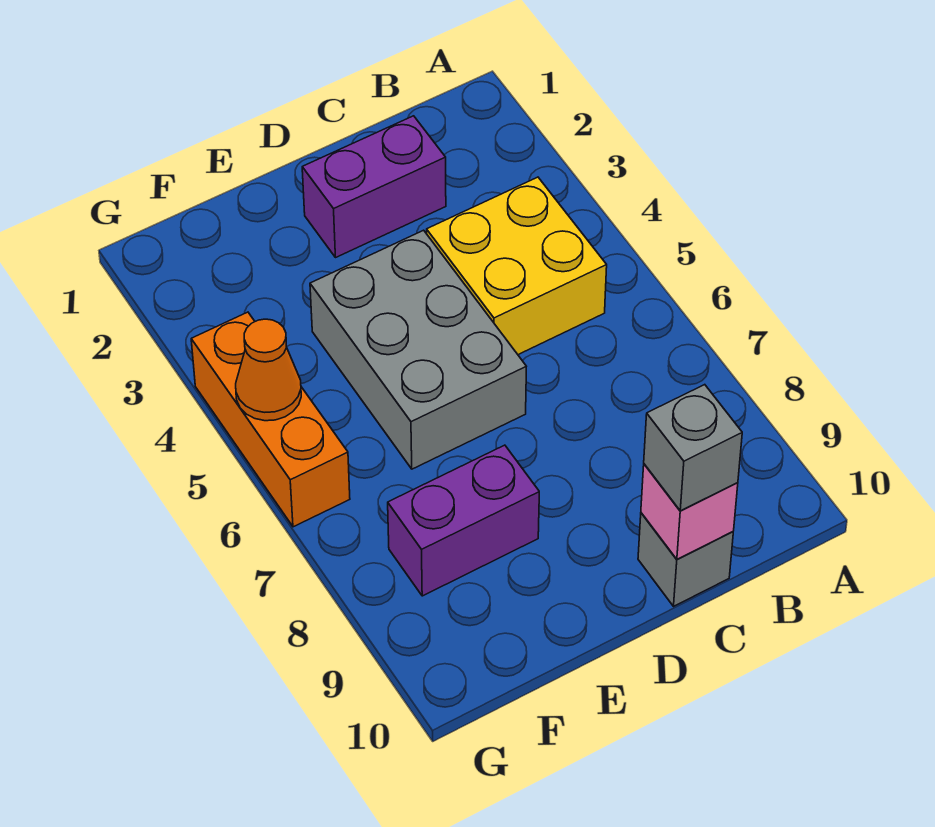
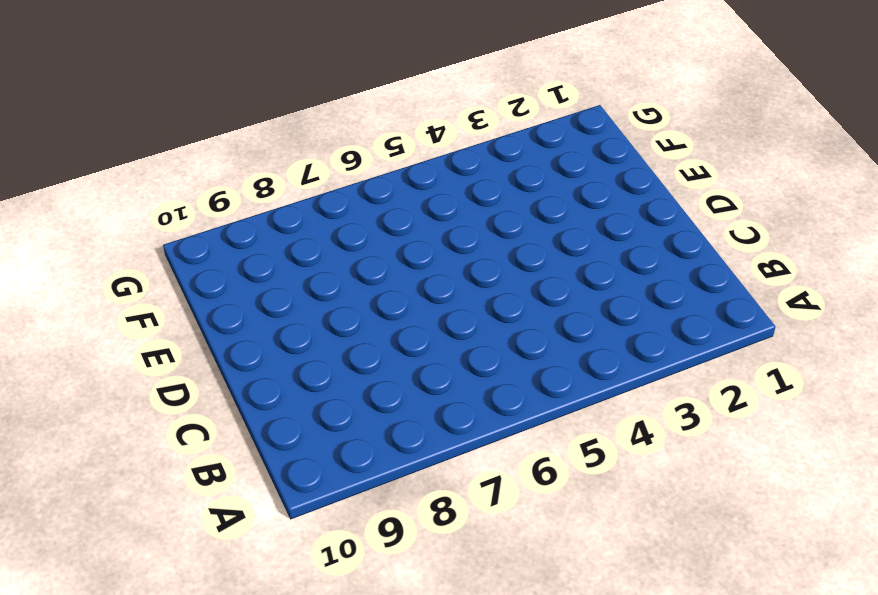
none -> yellow 2x2 brick [427,177,607,355]
none -> purple 1x2 brick [302,116,446,257]

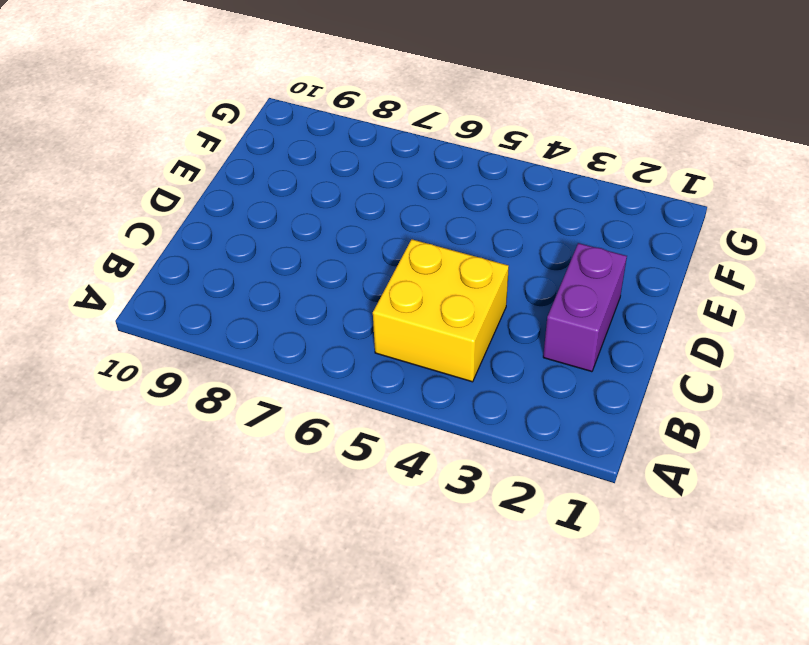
none -> grey 1x1 brick [638,513,733,606]
none -> grey 2x3 brick [310,230,526,469]

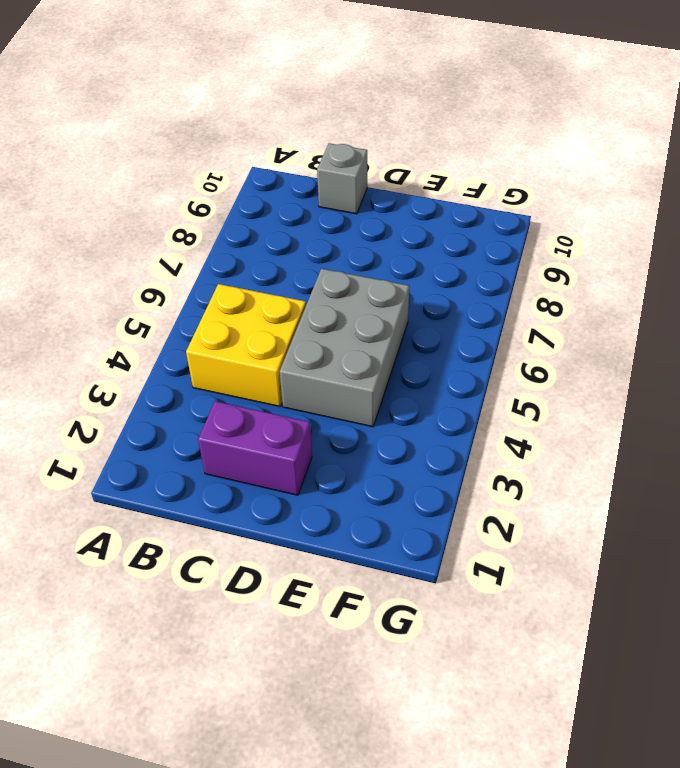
none -> purple 1x2 brick [388,445,539,596]
none -> orange 1x3 brick [191,312,350,527]

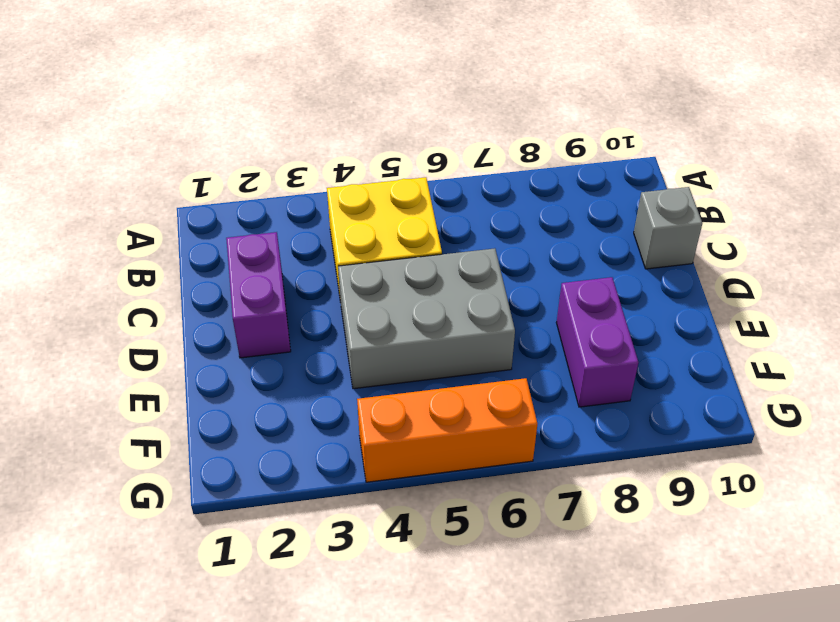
none -> pink 1x1 brick [641,464,738,559]
none -> orange 1x1 cone [236,319,301,421]

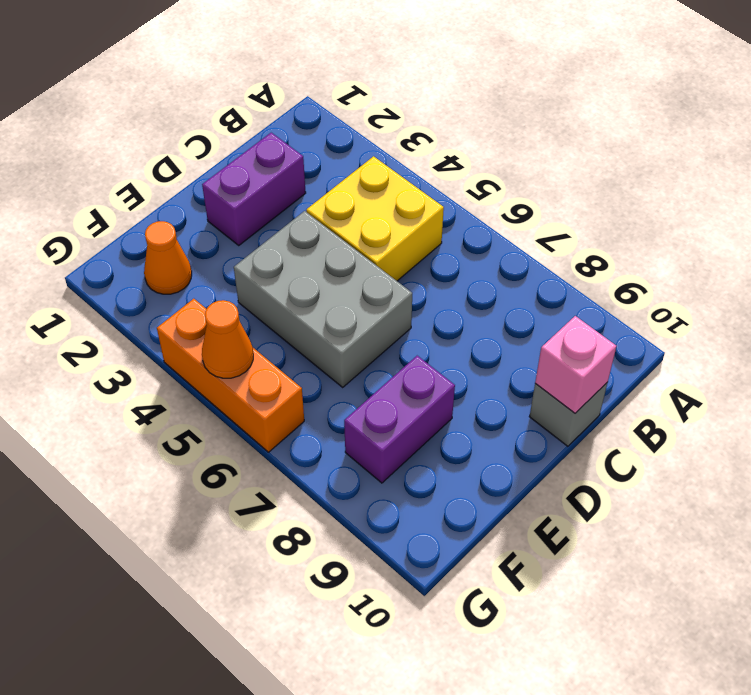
orange 1x1 cone [144,221,192,294] -> none
none -> grey 1x1 brick [644,385,742,511]

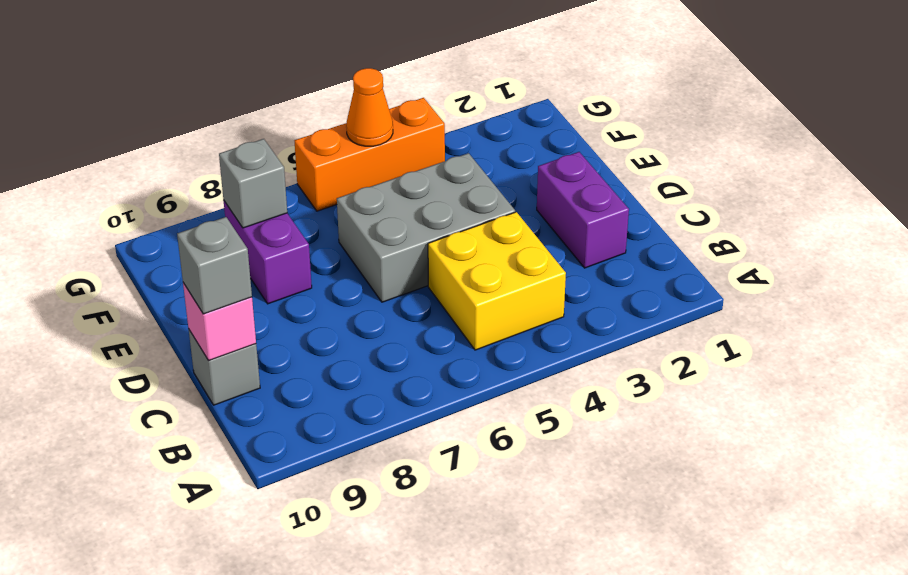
grey 1x1 brick [219,139,287,228] -> none

